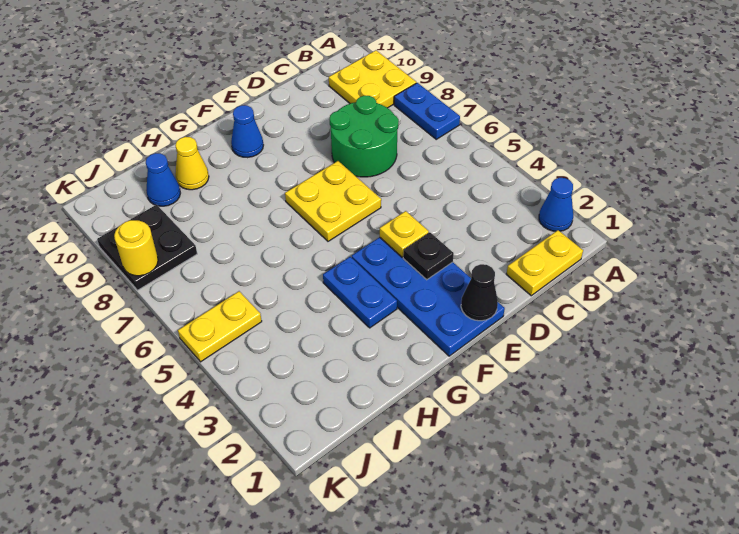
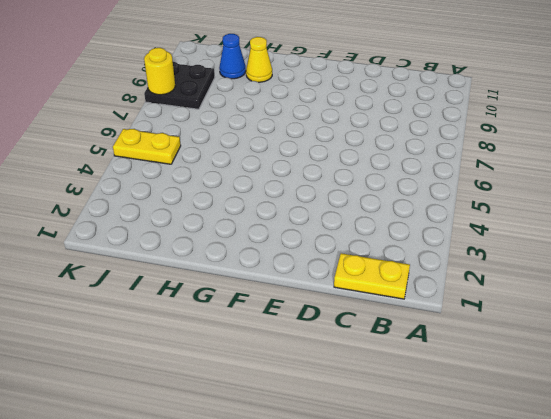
none -> blue 1x1 cone [539,178,573,231]
none -> blue 1x2 plate [394,83,460,139]
none -> yellow 2x2 plate [329,50,416,108]

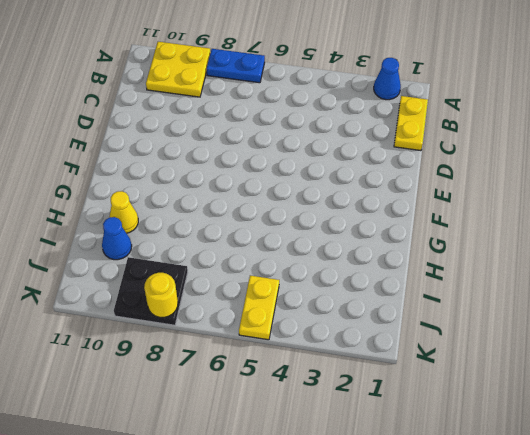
none -> green 2x2 round brick [330,96,399,177]
none -> blue 2x4 plate [352,237,505,356]
none -> yellow 2x2 plate [285,161,381,241]

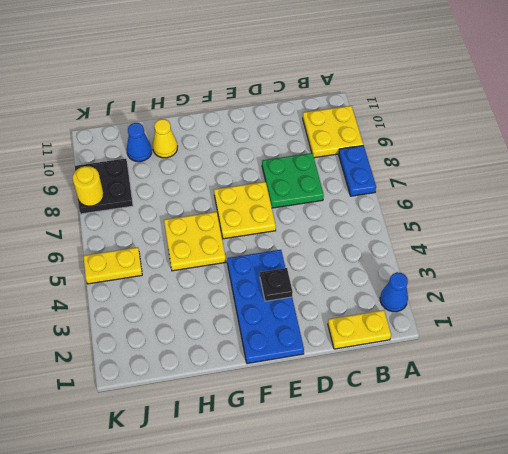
green 2x2 plate [262,153,324,208] -> green 2x2 round brick [330,96,399,177]
yellow 2x2 plate [164,212,226,271] -> none
none -> blue 1x1 cone [231,105,263,158]
none -> blue 1x2 plate [323,257,397,328]
none -> black 1x1 cone [461,264,498,321]

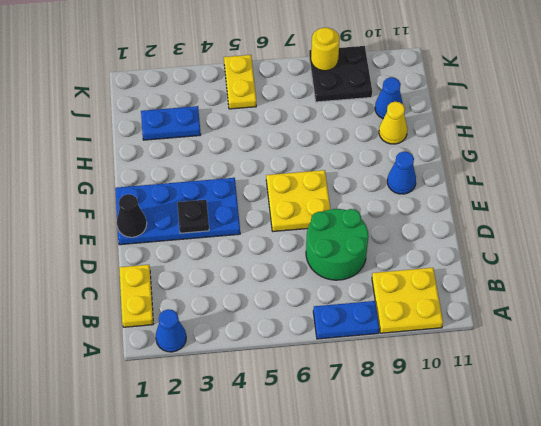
blue 1x2 plate [141,106,201,140] -> blue 1x2 plate moved to [323,257,397,328]
none -> yellow 1x1 plate [380,211,429,257]

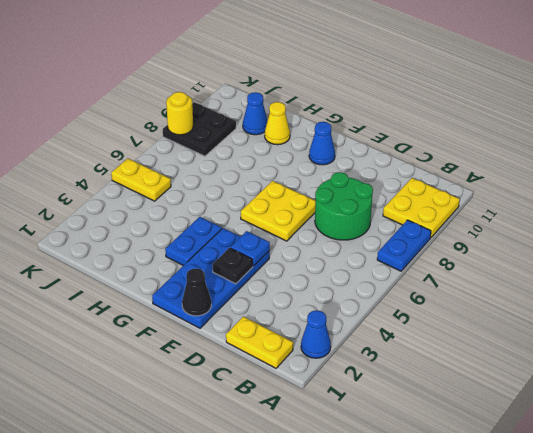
blue 1x1 plate [230,231,270,266] -> yellow 1x1 plate [380,211,429,257]

